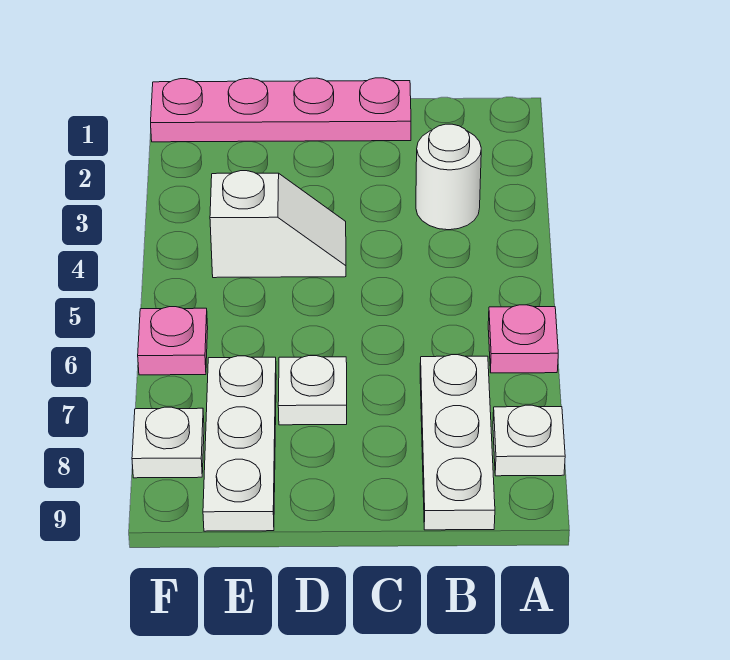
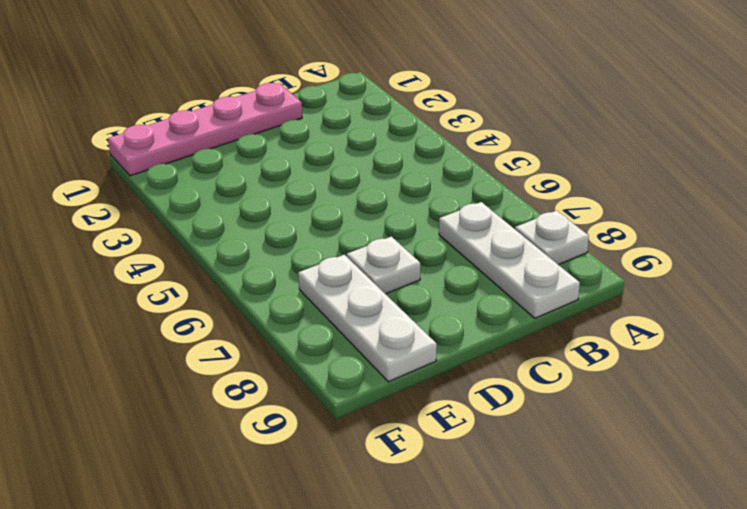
none -> pink 1x1 plate [488,305,558,373]
none -> white 1x1 round brick [416,124,481,230]

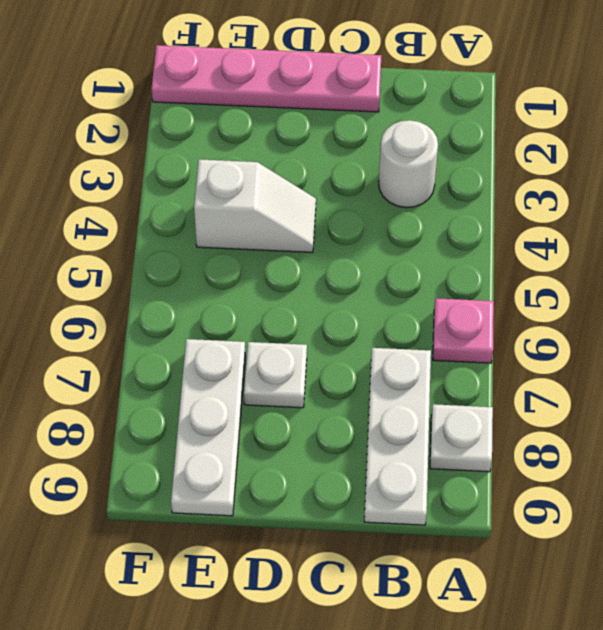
none -> pink 1x1 plate [138,307,208,375]
none -> white 1x1 plate [132,407,204,478]

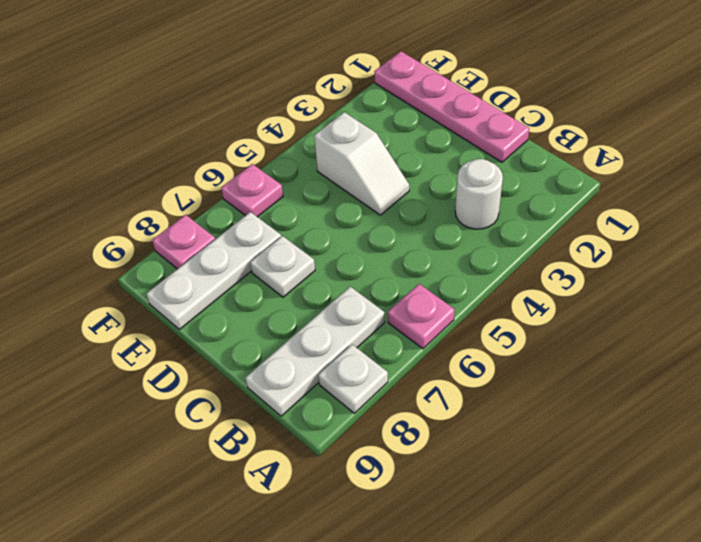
pink 1x1 plate [152,215,215,269] -> white 1x1 plate [132,407,204,478]

